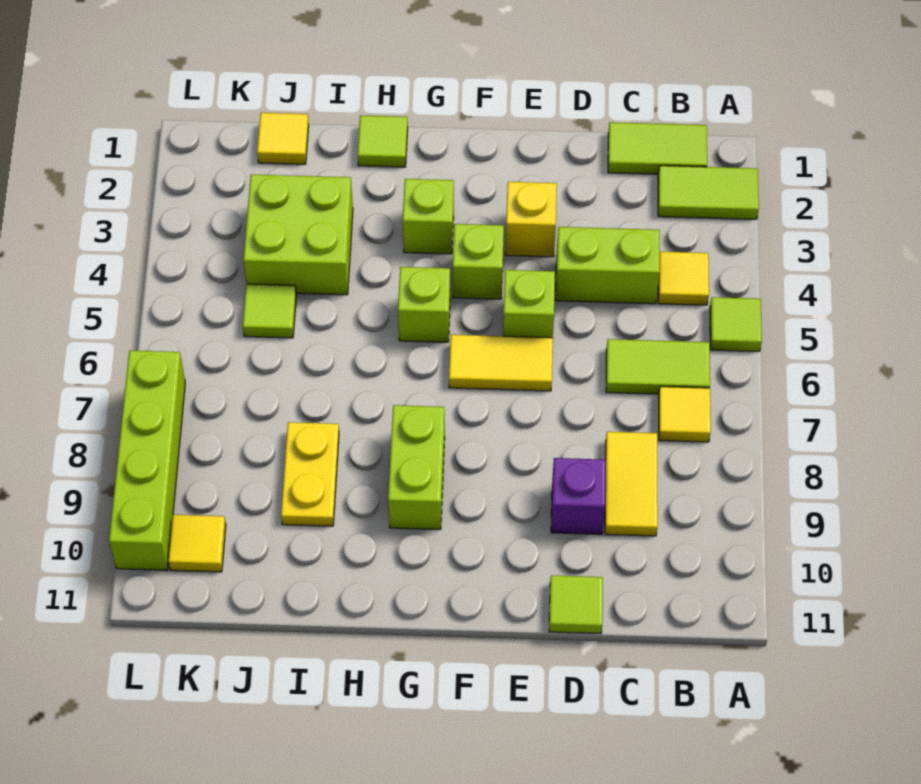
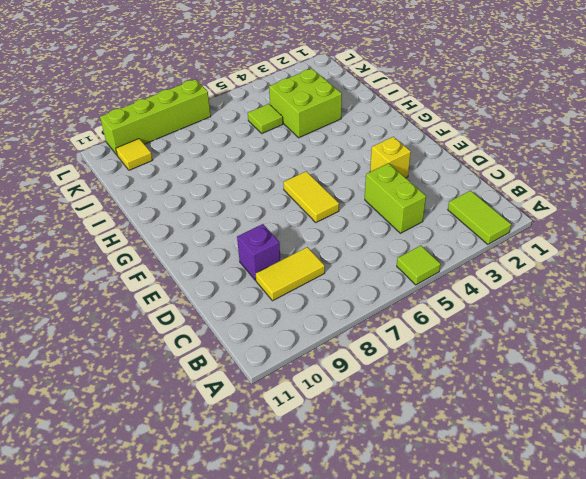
none -> lime 1x2 tile [608,122,707,174]
none -> yellow 1x1 tile [658,252,709,305]
none -> lime 1x2 tile [606,339,710,394]

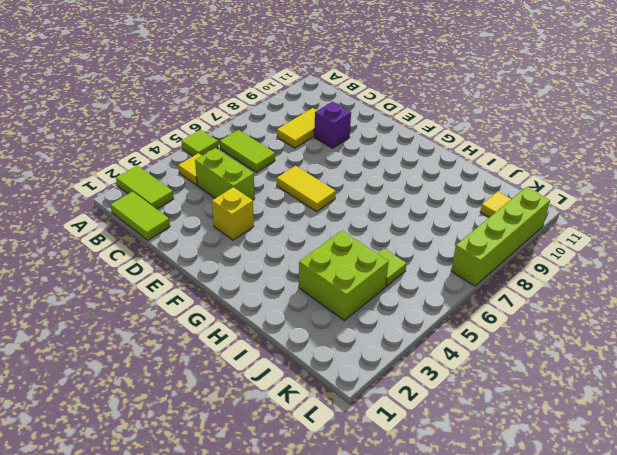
none -> yellow 1x1 tile [659,387,711,442]
none -> lime 1x1 tile [549,575,603,634]
none -> lime 1x1 brick [503,270,555,338]

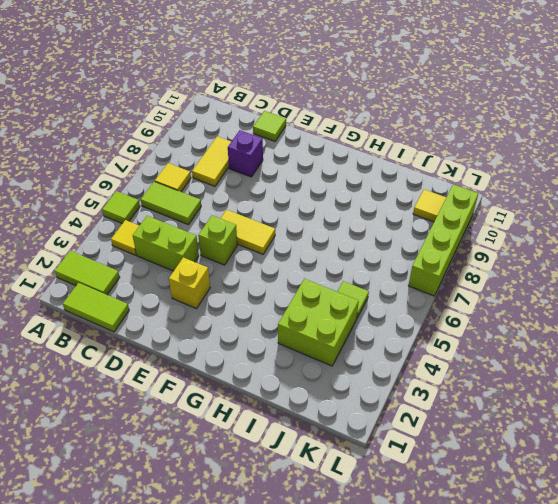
none -> lime 1x1 brick [453,224,504,299]
none -> lime 1x1 brick [403,179,454,254]
none -> lime 1x1 brick [398,267,450,342]

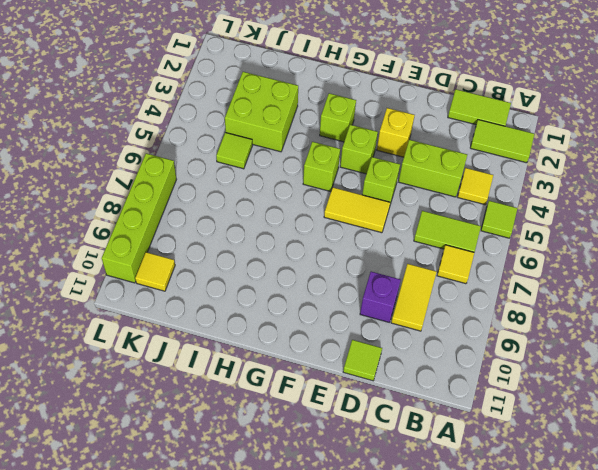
none -> lime 1x2 brick [388,405,445,529]
none -> lime 1x1 tile [358,115,408,167]
none -> yellow 1x2 plate [281,422,339,526]

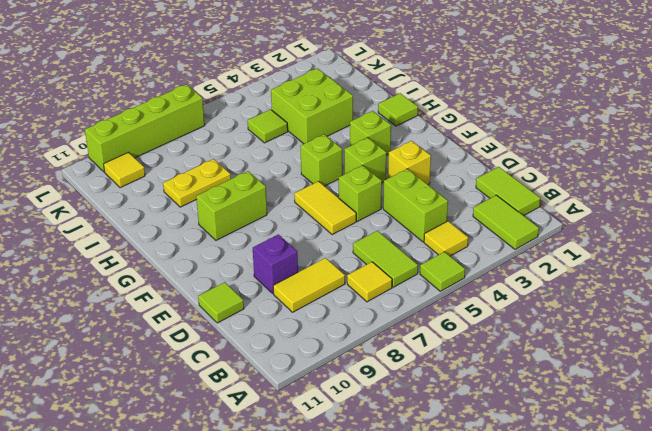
none -> yellow 1x1 tile [257,113,309,164]

